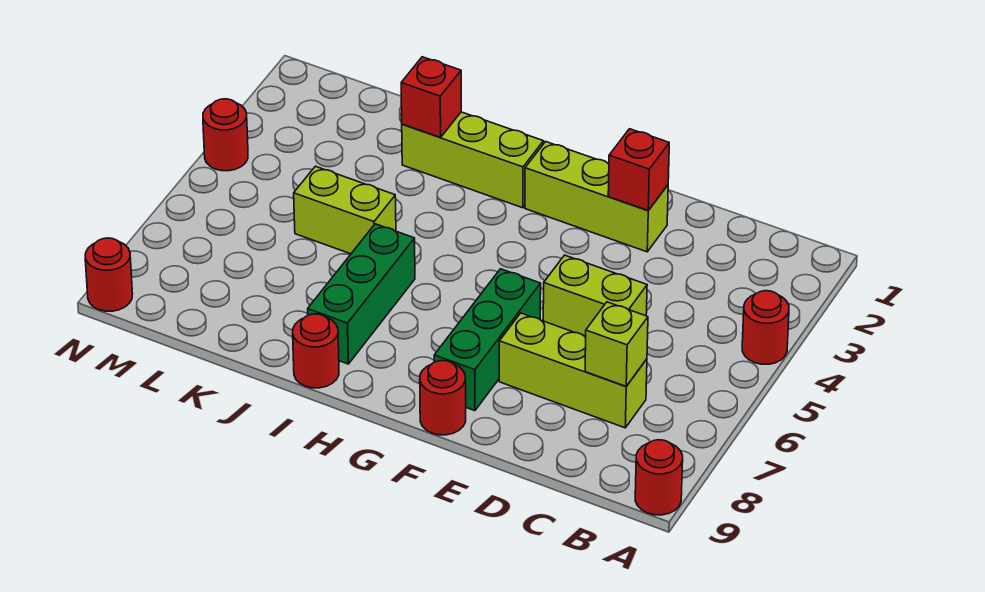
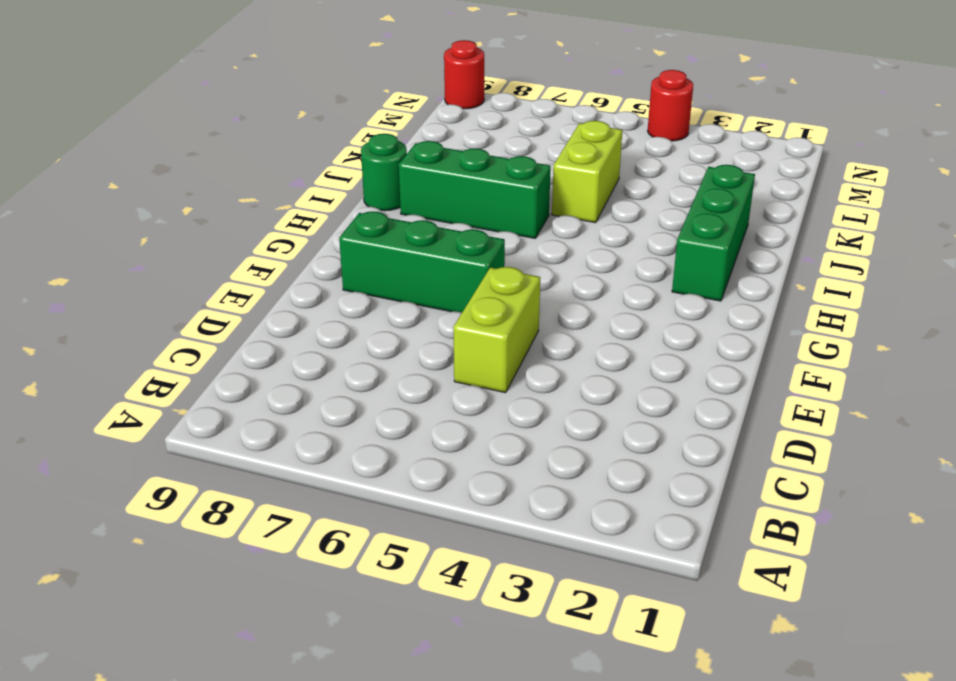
green 1x3 brick [672,165,755,301] -> lime 1x3 brick [402,112,544,208]
green 1x1 round brick [361,134,407,211] -> red 1x1 round brick [293,314,339,388]
none -> red 1x1 round brick [742,291,789,364]
none -> red 1x1 round brick [635,440,683,515]
none -> lime 1x3 brick [499,313,647,428]

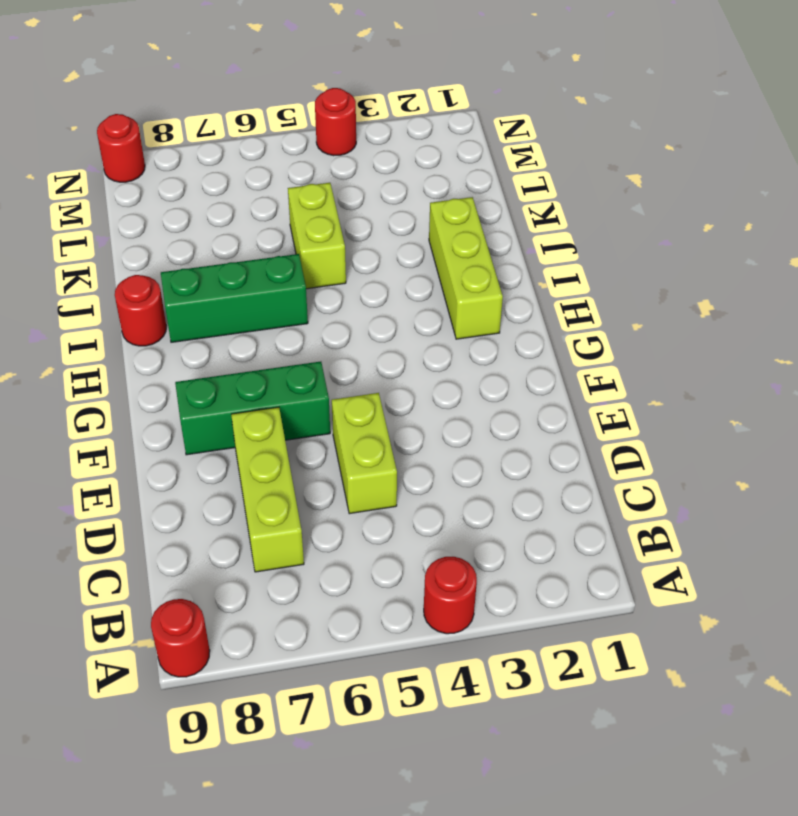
none -> lime 1x3 brick [525,142,668,252]
none -> red 1x1 round brick [420,361,466,435]
none -> lime 1x1 brick [585,302,648,386]

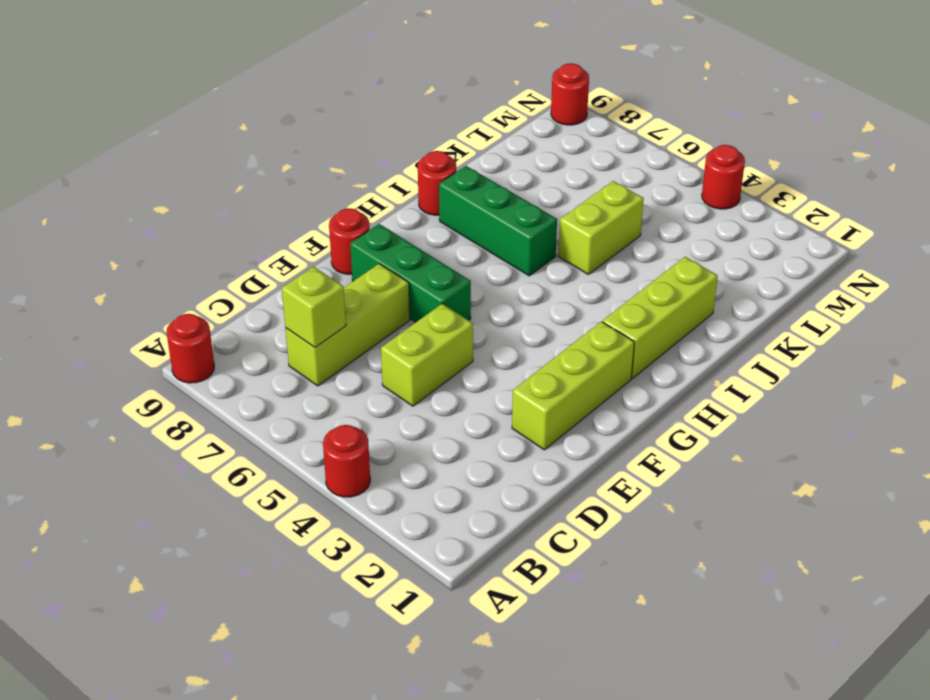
none -> red 1x1 brick [608,129,669,210]
none -> red 1x1 brick [401,57,461,137]

